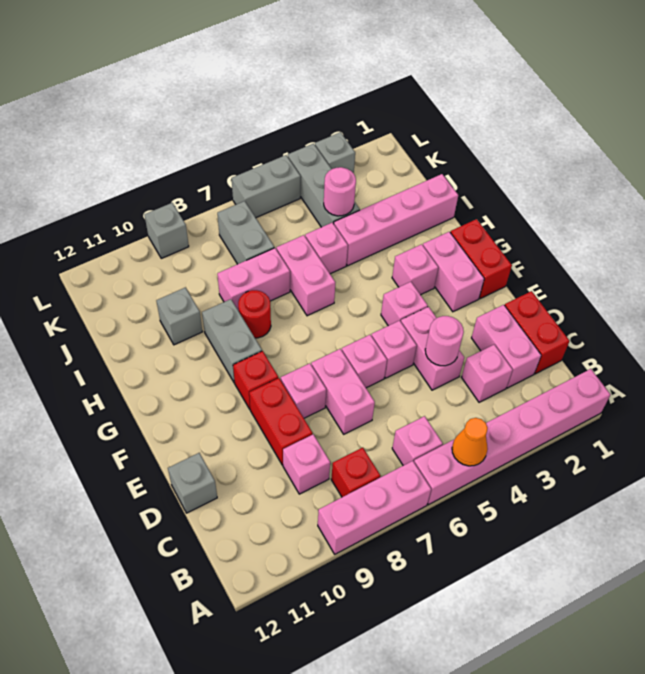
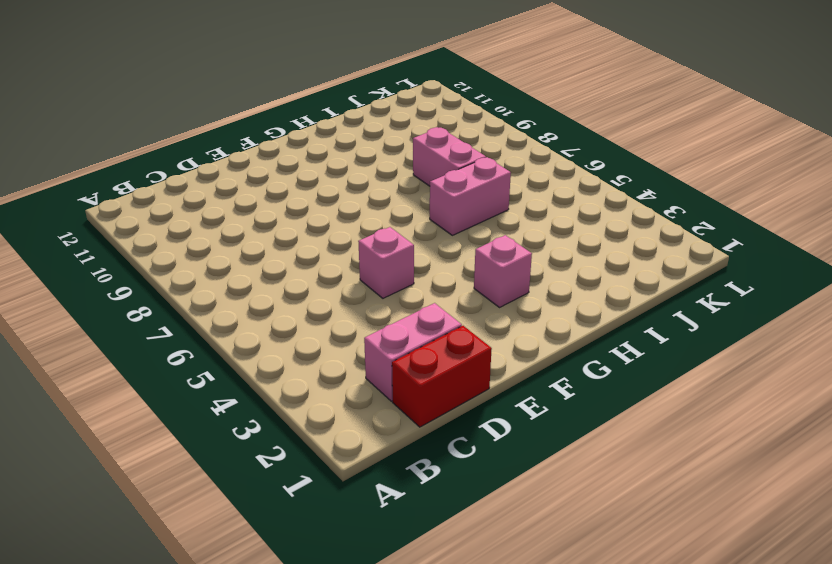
none -> pink 1x6 brick [414,369,611,505]
none -> pink 1x3 brick [318,461,431,554]
none -> pink 1x1 brick [392,416,443,466]
none -> red 1x1 brick [331,447,380,497]

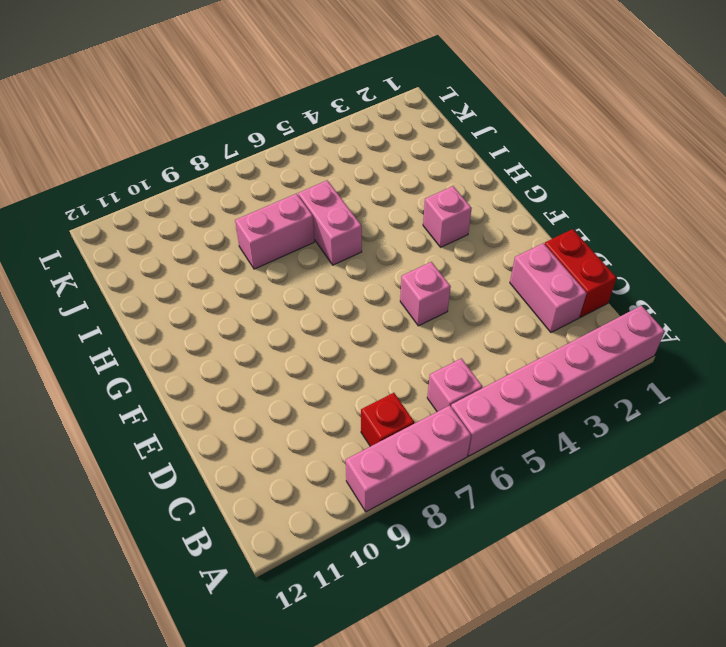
none -> pink 1x1 brick [462,345,513,402]
none -> pink 1x1 brick [283,434,330,494]
none -> pink 1x2 brick [401,307,464,390]
none -> pink 1x2 brick [311,349,375,434]

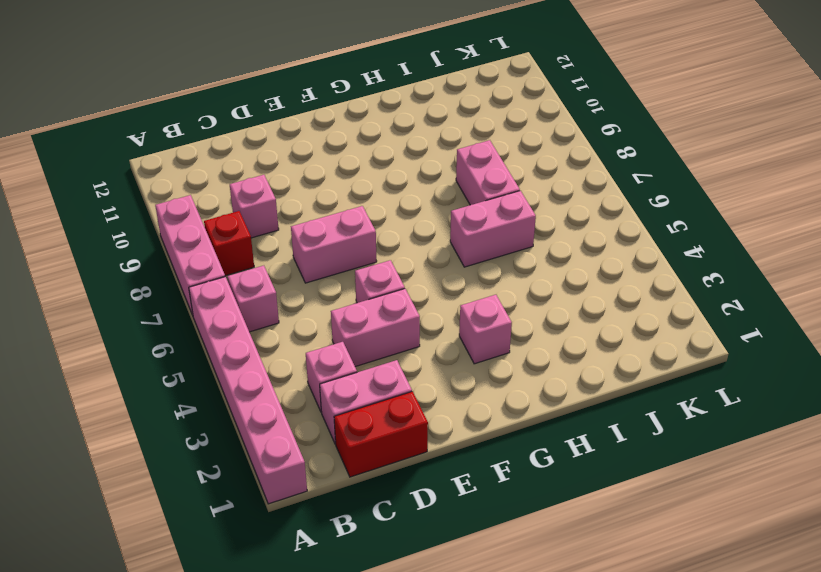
none -> red 1x2 brick [249,378,312,465]
none -> grey 1x1 brick [168,453,217,513]
none -> pink 1x1 brick [342,335,387,388]
none -> pink 1x1 brick [281,363,326,418]

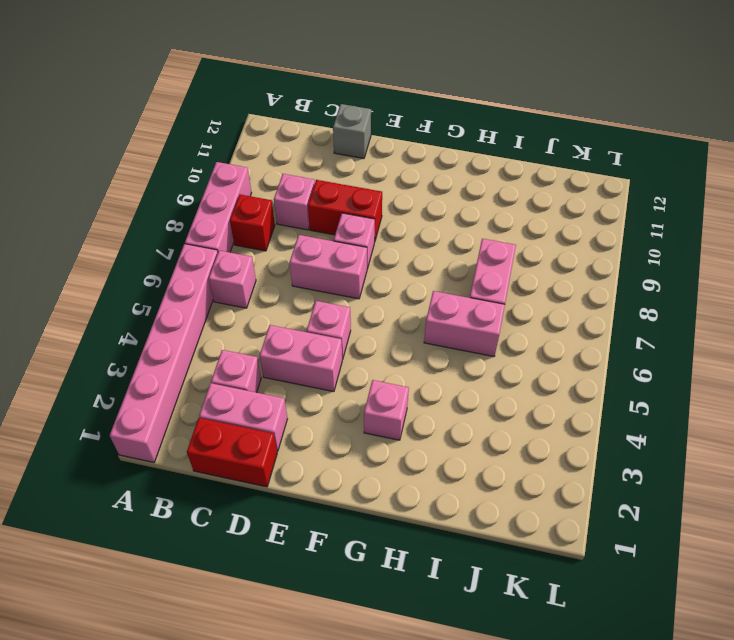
none -> pink 1x1 brick [342,335,387,388]
none -> red 1x2 brick [450,219,512,299]
none -> pink 1x2 brick [423,232,484,312]
none -> pink 1x1 brick [381,282,428,326]

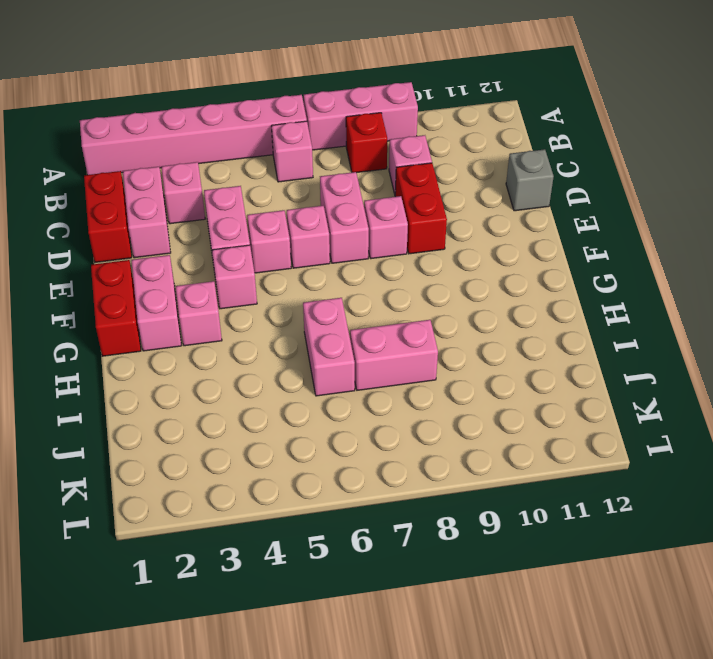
none -> red 1x1 brick [233,351,278,409]
none -> grey 1x2 brick [202,299,262,383]
none -> red 1x1 round brick [238,290,271,338]
none -> pink 1x4 brick [334,174,458,266]

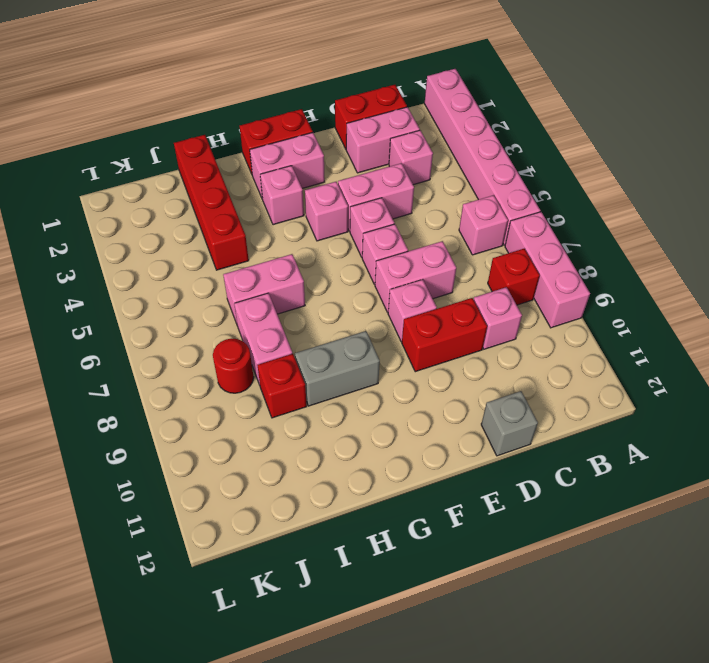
red 1x4 brick [174,135,249,270] -> pink 1x4 brick [334,174,458,266]
red 1x1 brick [258,354,307,418] -> red 1x1 brick moved to [233,351,278,409]
red 1x1 round brick [213,339,253,393] -> red 1x1 round brick moved to [238,290,271,338]
none -> pink 1x1 brick [305,223,348,274]
none -> grey 1x1 brick [156,288,202,345]
none -> grey 1x3 brick [288,144,360,227]
none -> grey 1x2 brick [217,201,274,264]

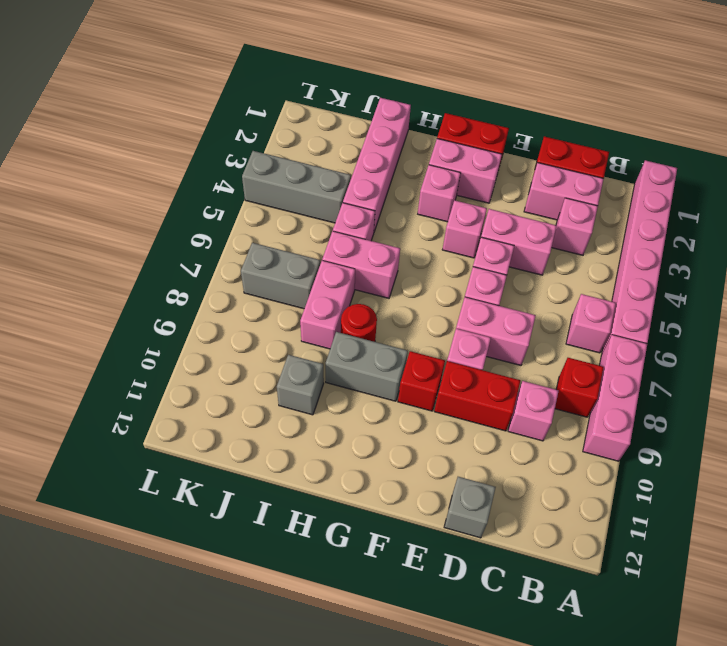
none -> grey 1x1 brick [315,132,355,173]
none -> grey 1x2 brick [232,155,301,218]
none -> grey 1x1 brick [144,203,189,258]
none -> orange 1x1 cone [452,418,488,466]

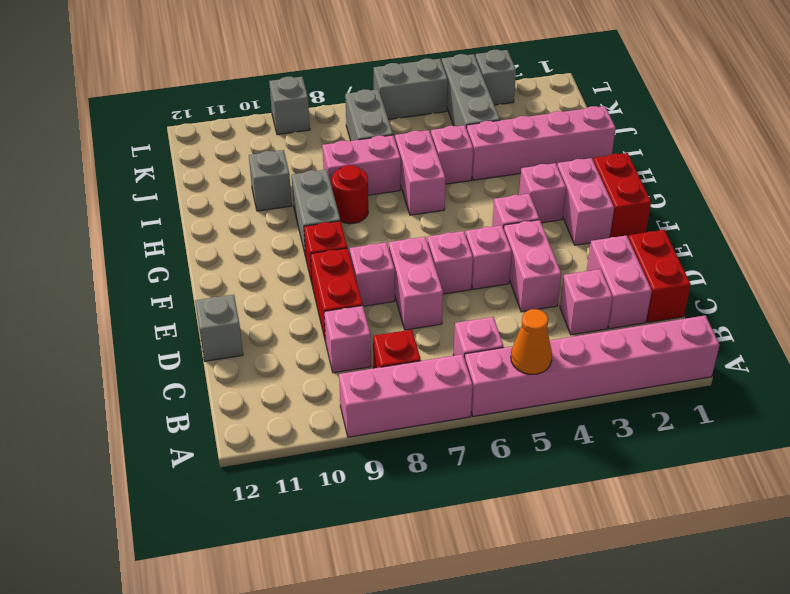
none -> pink 1x1 round brick [425,316,464,366]
none -> pink 1x1 round brick [324,167,356,216]

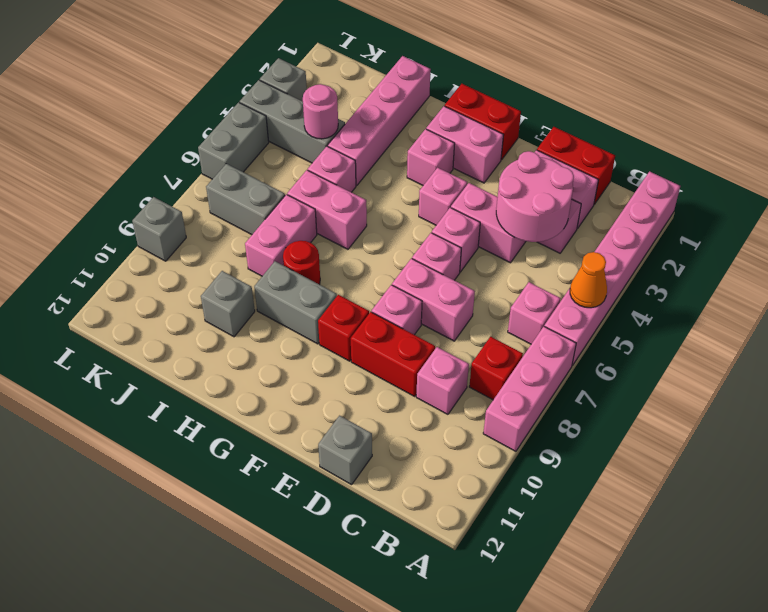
pink 2x2 round brick [496,151,574,242] -> pink 1x1 round brick [425,316,464,366]

